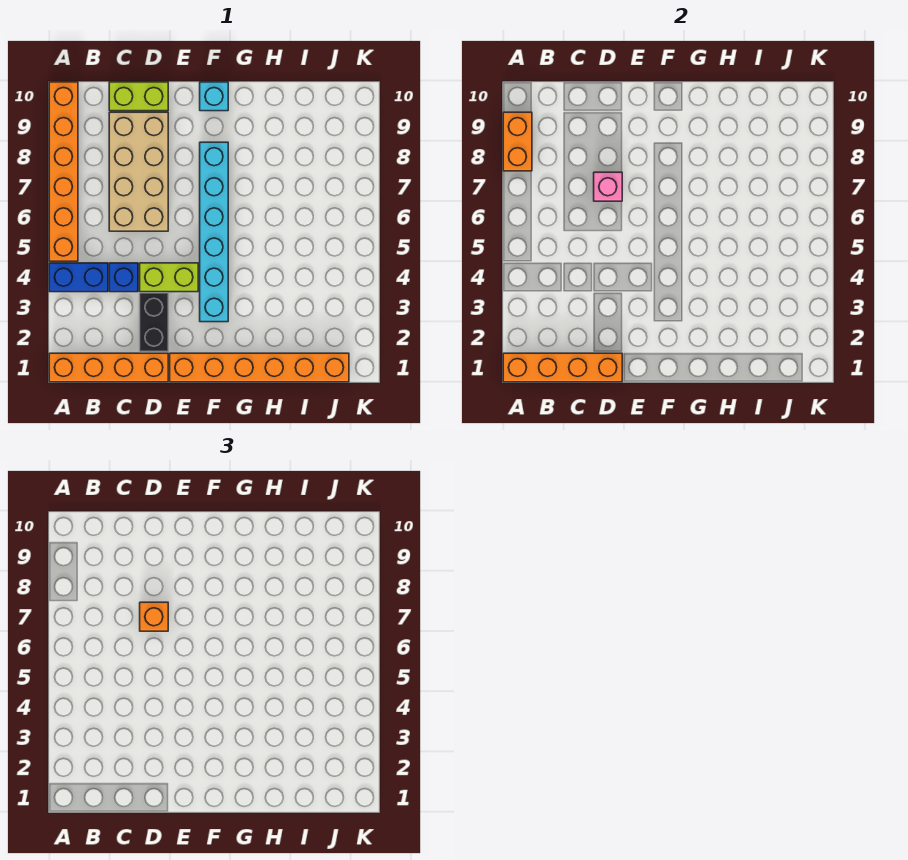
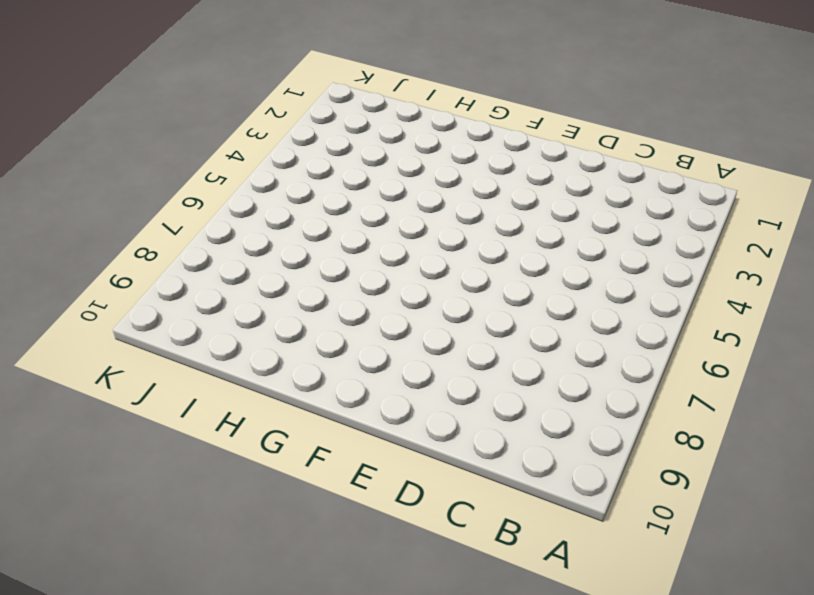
none -> orange 1x4 brick [49,353,168,382]
none -> blue 1x2 brick [49,263,108,292]
none -> orange 1x6 brick [49,82,78,261]

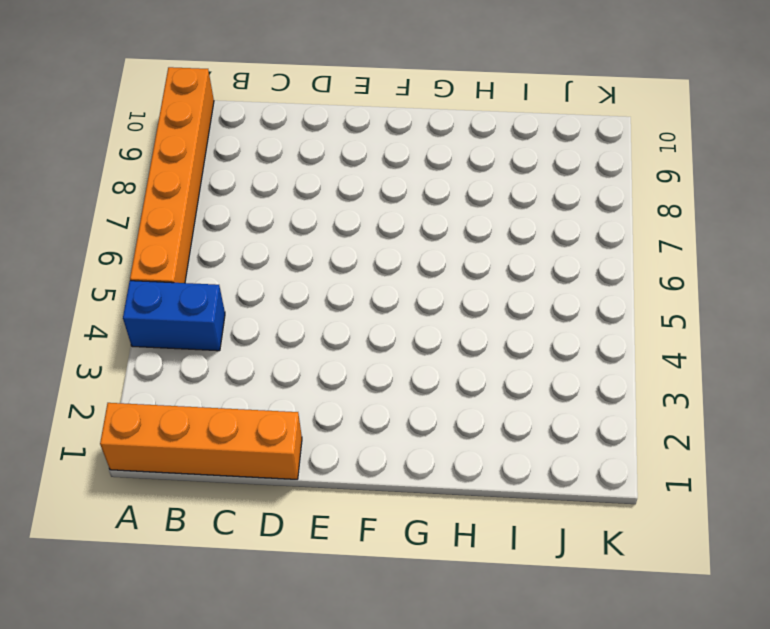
none -> blue 1x1 brick [109,263,138,292]
none -> tan 2x4 brick [109,112,168,231]
none -> lime 1x2 brick [109,82,168,111]

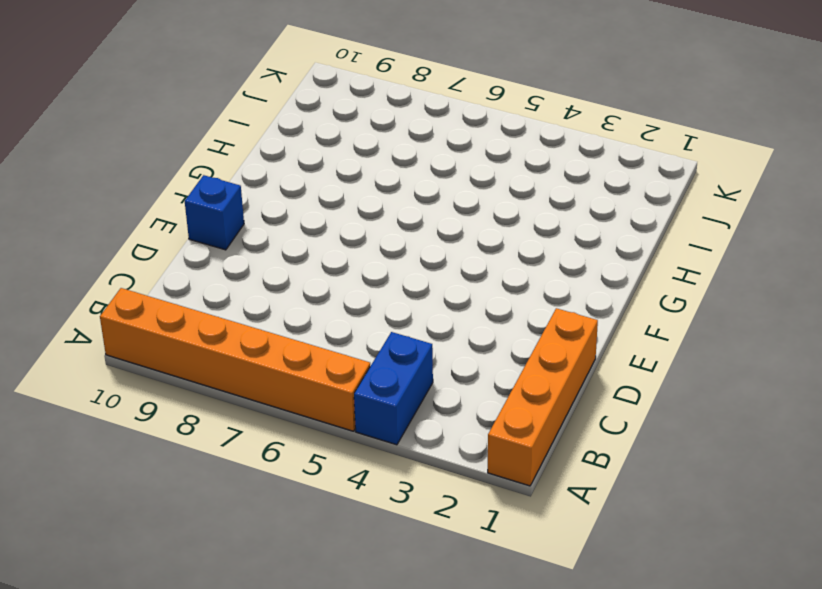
blue 1x1 brick [185,175,244,250] -> blue 1x1 brick moved to [109,263,138,292]
none -> tan 2x4 brick [109,112,168,231]
none -> lime 1x2 brick [109,82,168,111]
none -> black 1x2 brick [140,293,168,352]

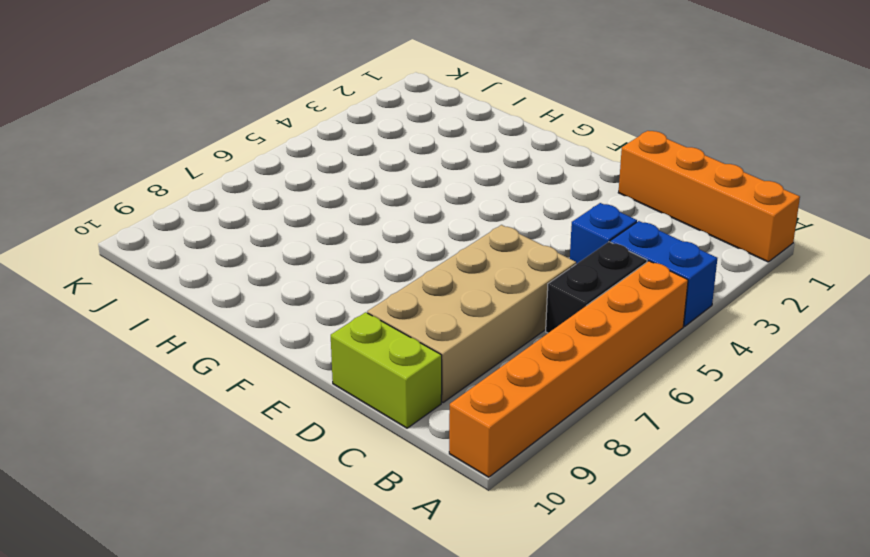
black 1x2 brick [546,242,647,333] -> black 1x2 brick moved to [140,293,168,352]
none -> lime 1x2 brick [140,263,198,292]
none -> orange 1x6 brick [170,353,349,382]
none -> cyan 1x6 brick [200,142,228,322]

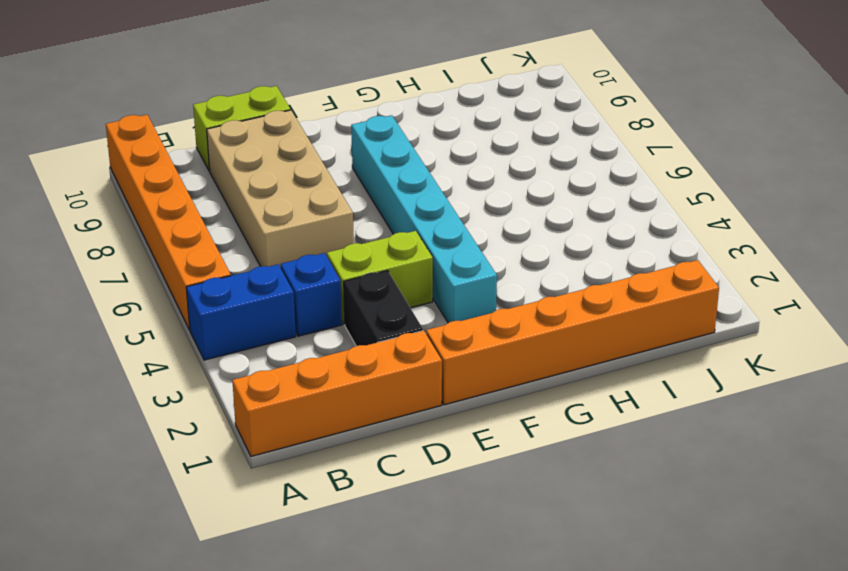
none -> cyan 1x1 brick [200,82,228,111]
none -> orange 1x4 brick [503,353,622,382]
none -> orange 1x2 brick [503,112,532,171]

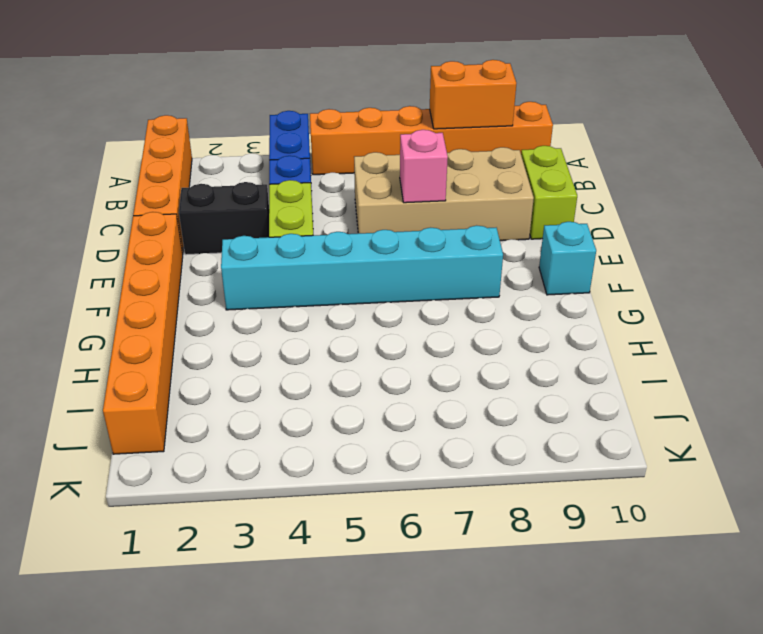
none -> orange 1x4 brick [503,353,622,382]
none -> orange 1x1 brick [140,602,168,631]

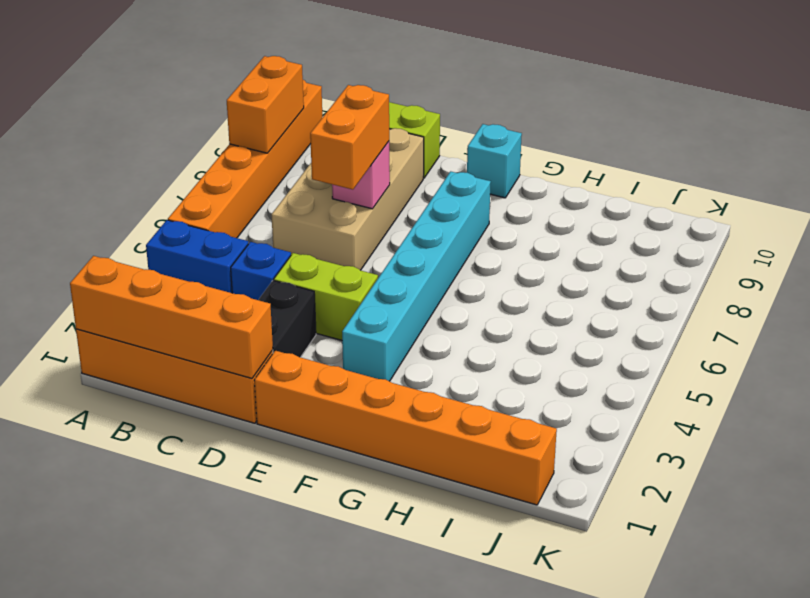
orange 1x2 brick [310,85,389,190] -> orange 1x1 brick [140,602,168,631]

